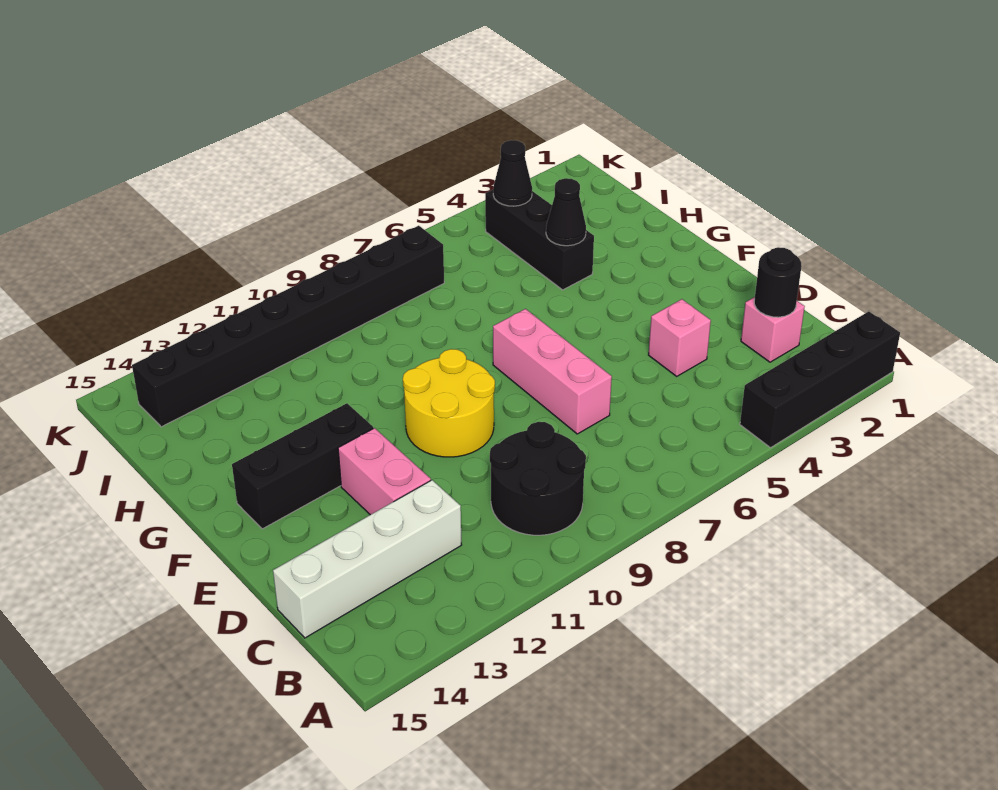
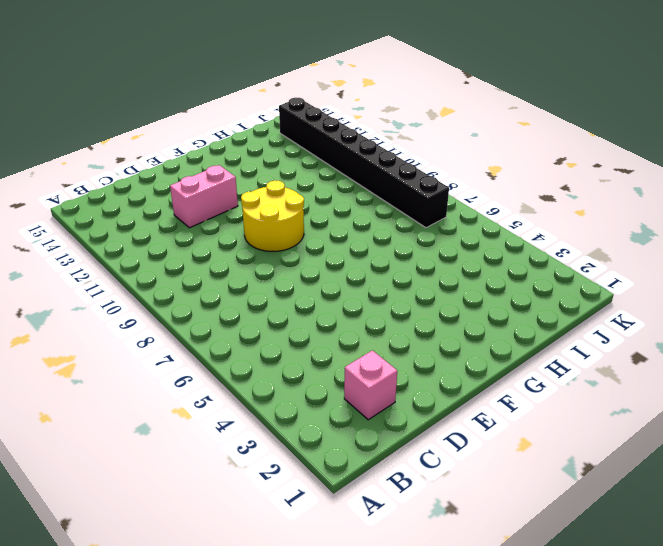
none -> black 1x4 brick [740,311,900,448]
none -> black 2x2 round brick [490,422,586,535]
none -> white 1x4 brick [273,480,461,638]

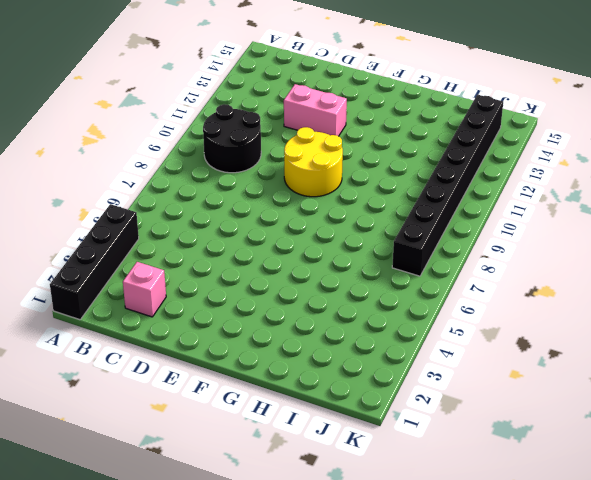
none -> white 1x4 brick [273,480,461,638]
none -> pink 1x1 brick [649,299,711,376]
none -> pink 1x3 brick [493,309,612,434]

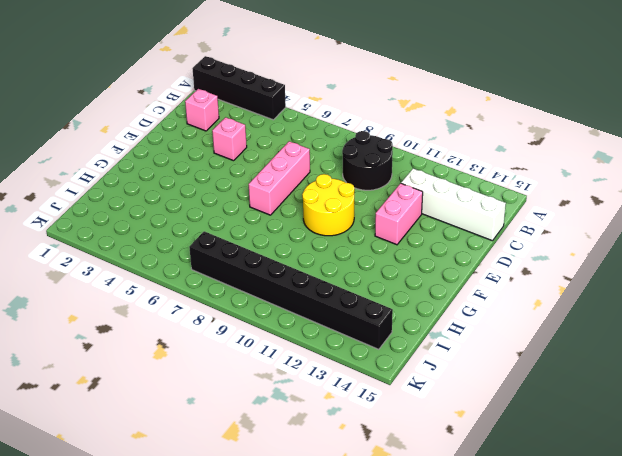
none -> black 1x3 brick [232,403,373,529]
none -> black 1x3 brick [485,190,594,290]
none -> black 1x1 round brick [754,247,802,317]

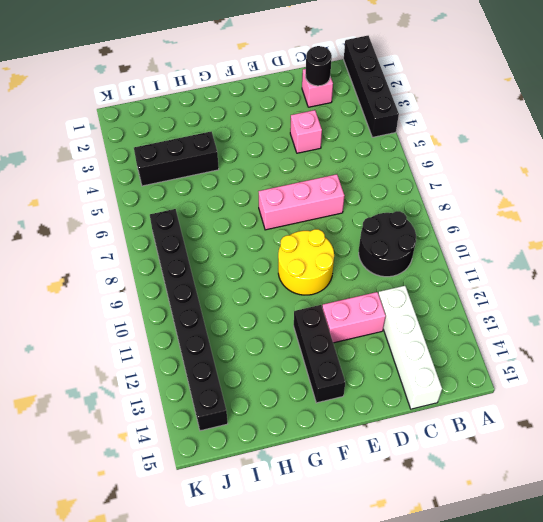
none -> black 1x1 cone [546,178,586,246]
none -> black 1x1 cone [493,140,532,206]

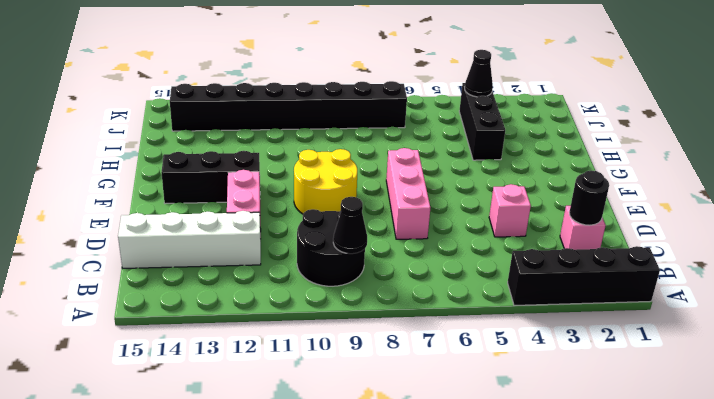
black 1x1 cone [333,197,367,254] -> black 1x1 cone moved to [546,178,586,246]

